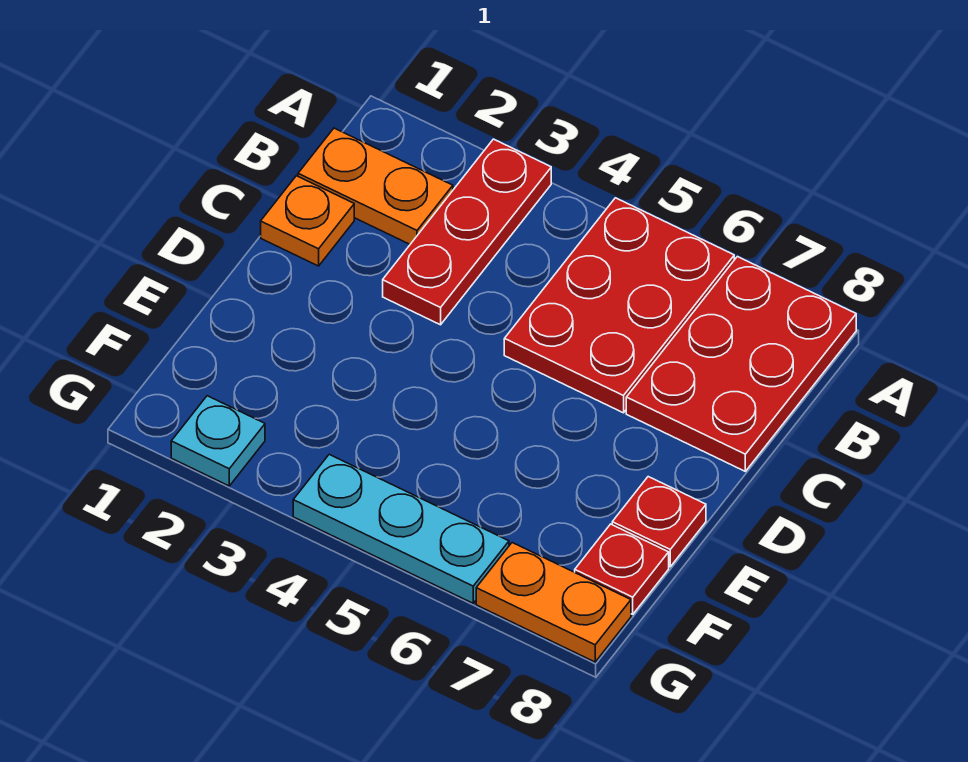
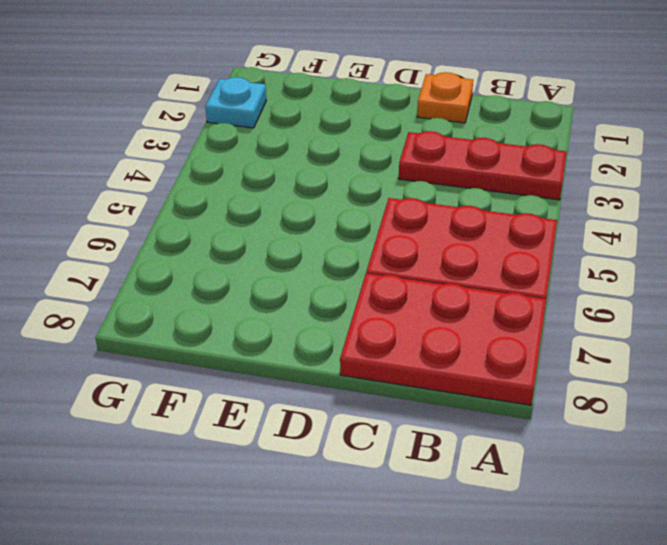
none -> orange 1x2 plate [298,128,453,244]
none -> red 1x1 plate [612,477,706,567]

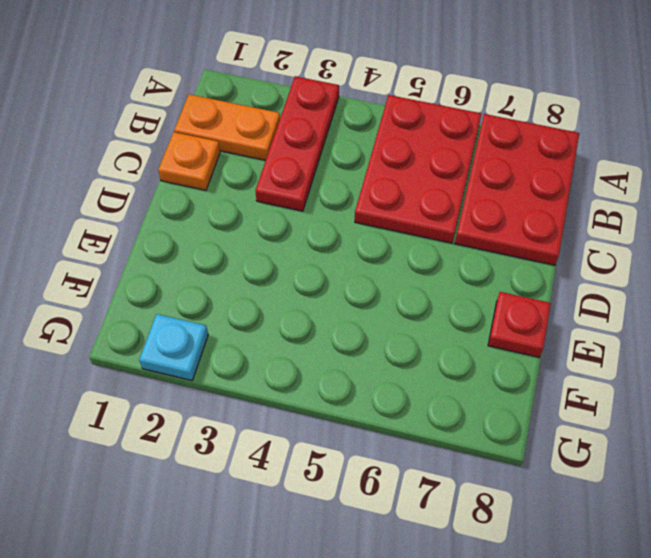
none -> red 1x1 plate [575,524,669,614]
none -> cyan 1x3 plate [293,454,509,603]

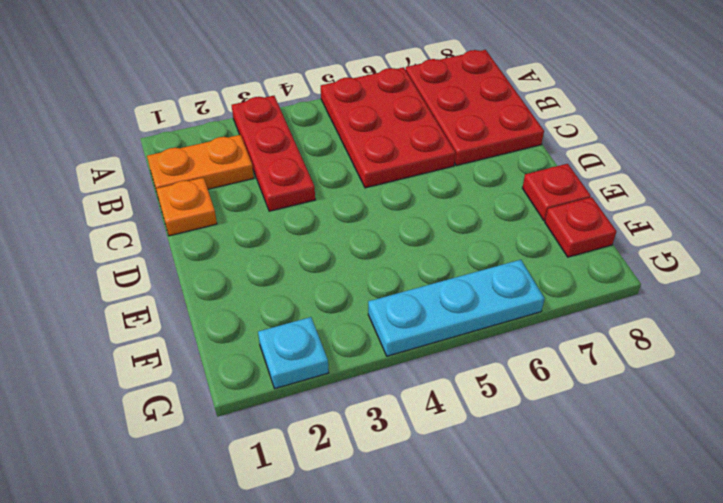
none -> orange 1x2 plate [476,543,631,662]

